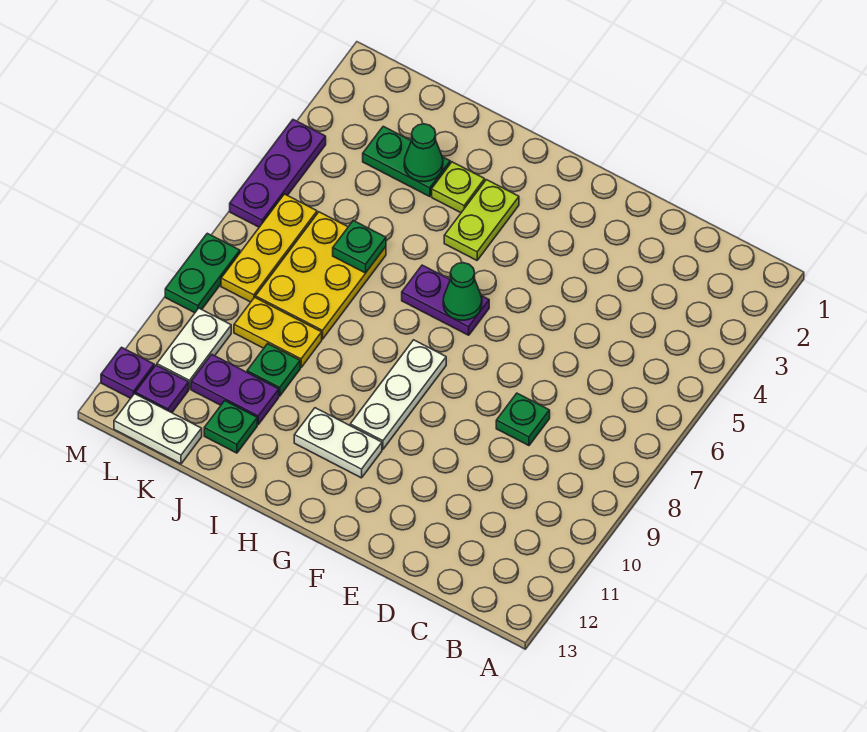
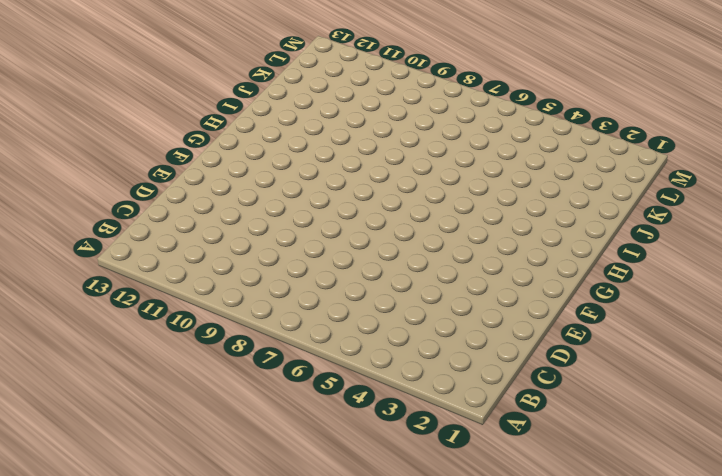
none -> green 1x1 plate [496,393,550,446]
none -> purple 1x2 plate [402,265,489,335]
none -> white 1x3 plate [350,340,446,449]

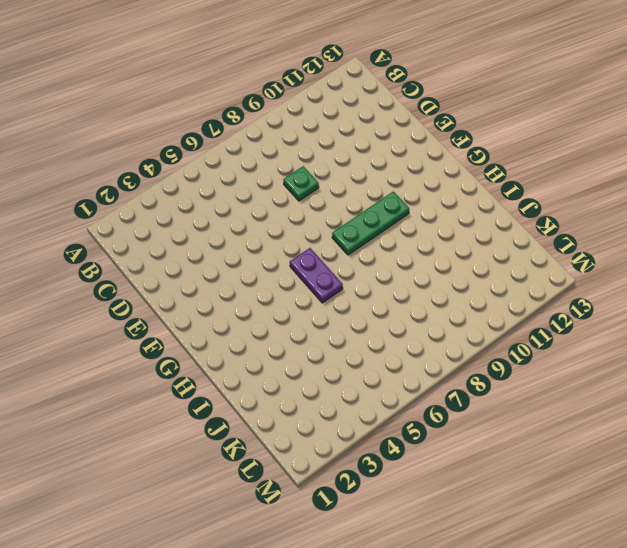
green 1x3 plate [332,191,409,255] -> white 1x3 plate [350,340,446,449]
none -> white 1x2 plate [294,408,382,478]
none -> lime 1x2 plate [444,180,519,260]
none -> lime 1x1 plate [432,162,485,213]

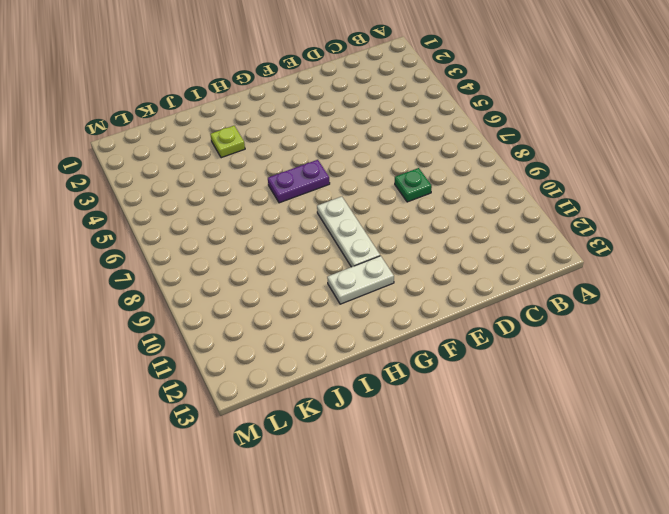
none -> lime 1x2 plate [444,180,519,260]
none -> green 1x2 plate [363,126,450,197]
none -> yellow 2x3 plate [256,212,386,339]

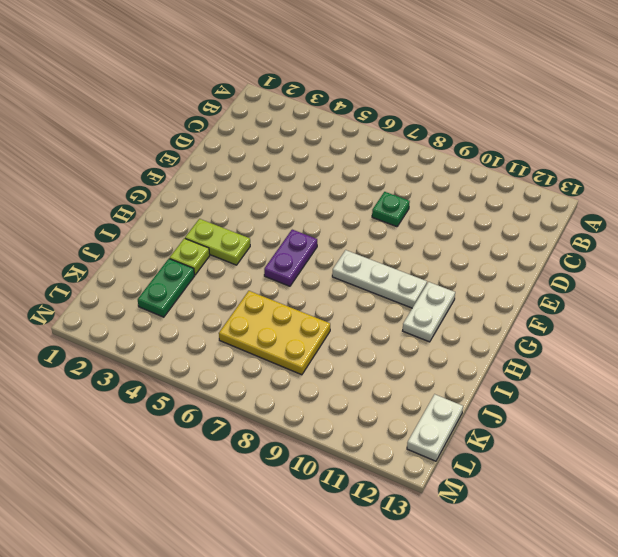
none -> yellow 1x2 plate [234,297,322,367]
none -> green 1x1 plate [247,344,300,396]
none -> purple 1x2 plate [191,355,279,424]

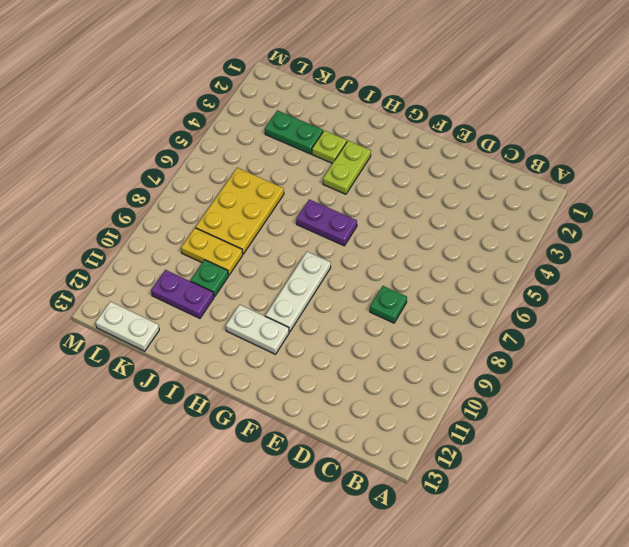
none -> green 1x1 plate [204,401,257,453]
none -> yellow 1x3 plate [221,194,317,302]
none -> white 1x2 plate [157,308,231,389]

